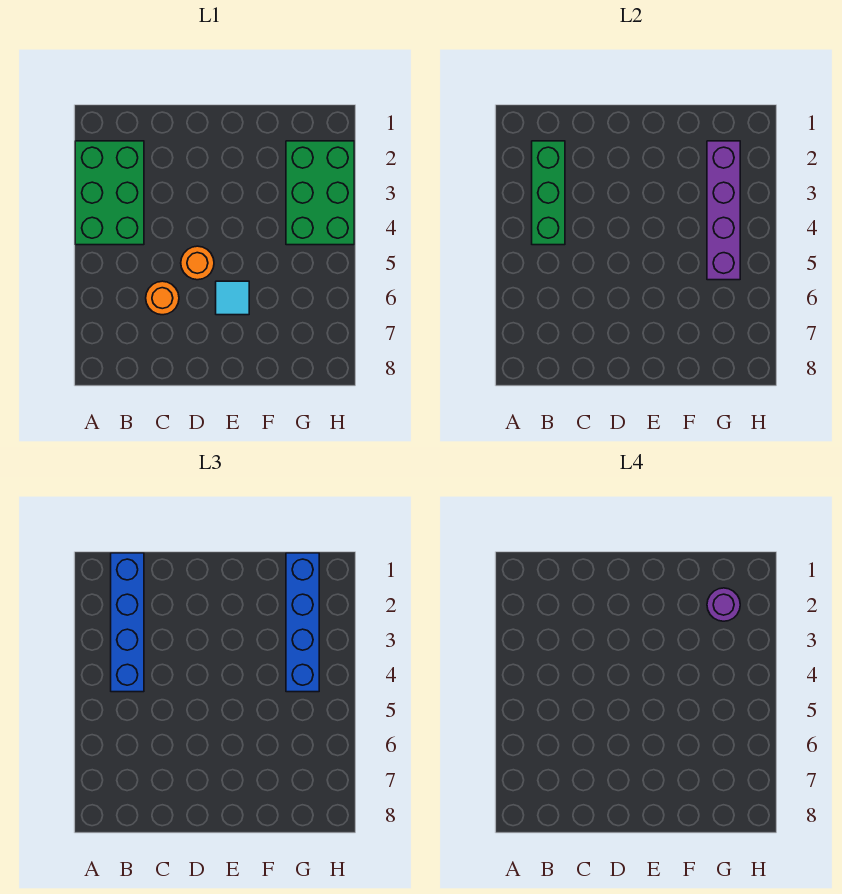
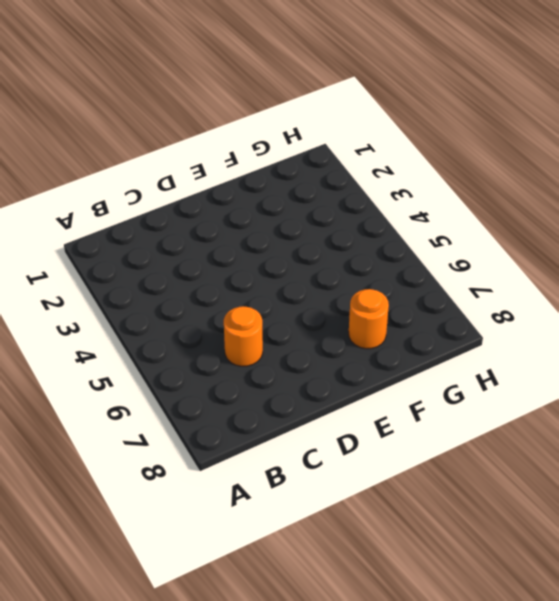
orange 1x1 round brick [349,289,389,349] -> orange 1x1 round brick moved to [181,246,214,280]
none -> green 2x3 brick [75,141,144,245]
none -> cyan 1x1 tile [216,281,249,315]

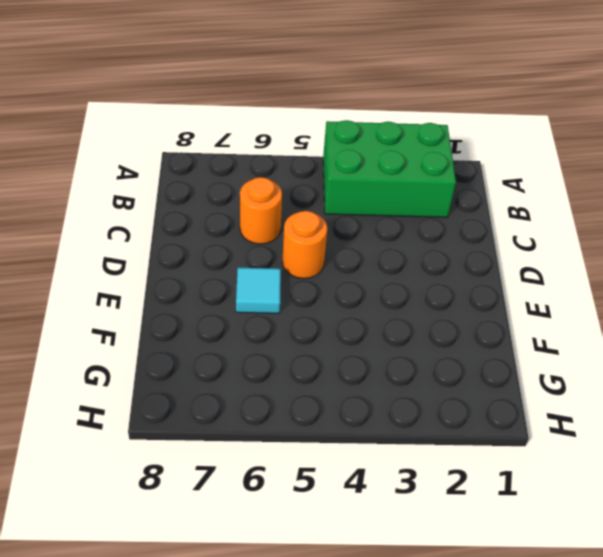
none -> green 2x3 brick [286,141,354,245]
none -> green 1x3 brick [532,141,565,245]

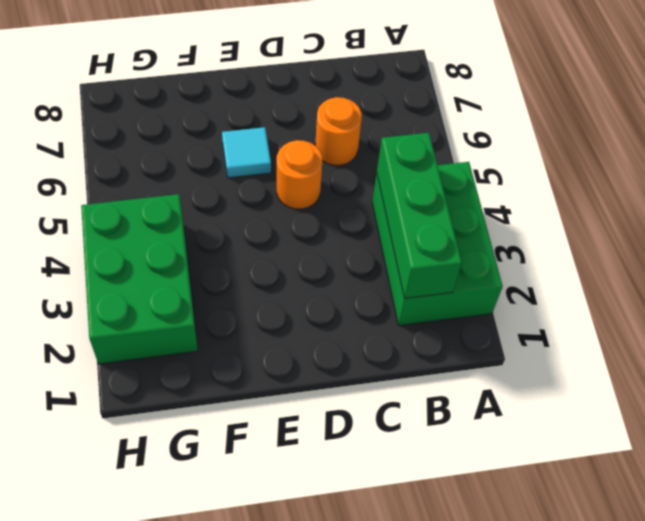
none -> purple 1x4 brick [707,141,740,280]
none -> blue 1x4 brick [111,553,144,692]

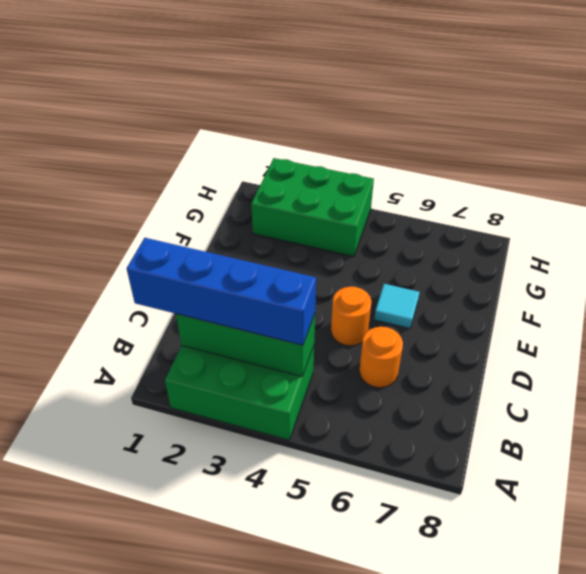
none -> purple 1x4 brick [707,141,740,280]
none -> blue 1x4 brick [286,553,319,692]

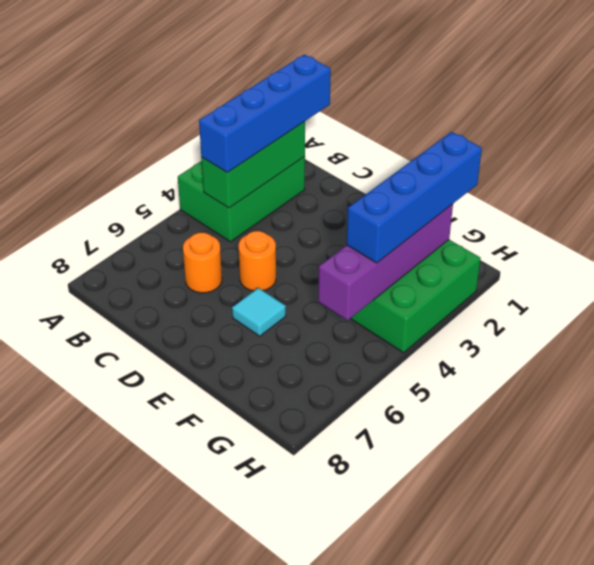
none -> purple 1x1 round brick [707,588,740,621]

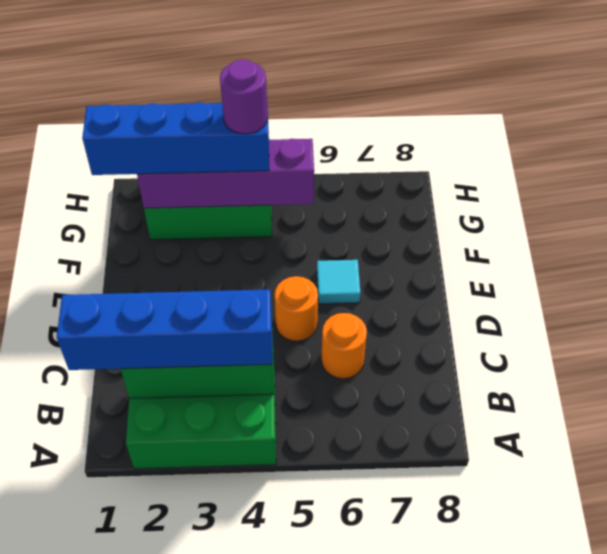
purple 1x1 round brick [220,59,268,134] -> purple 1x1 round brick moved to [707,588,740,621]

